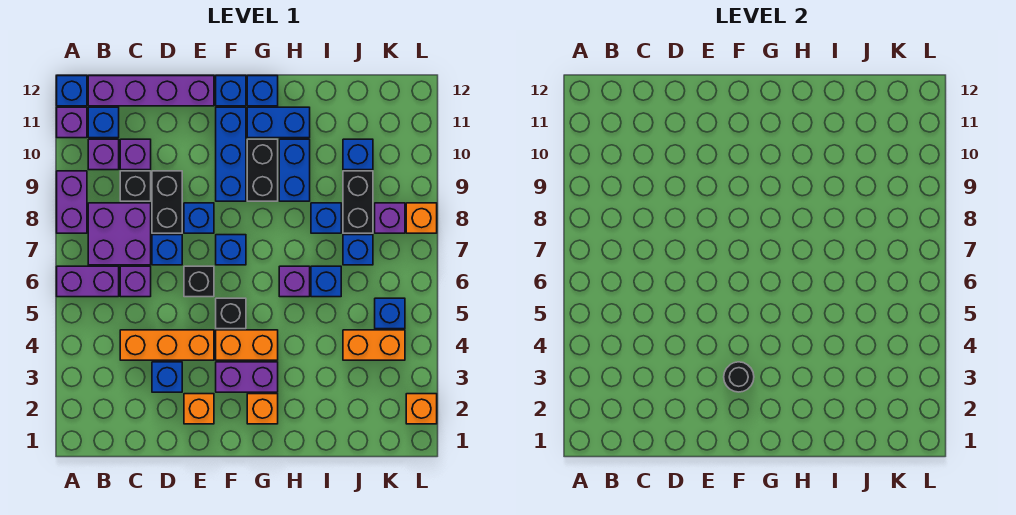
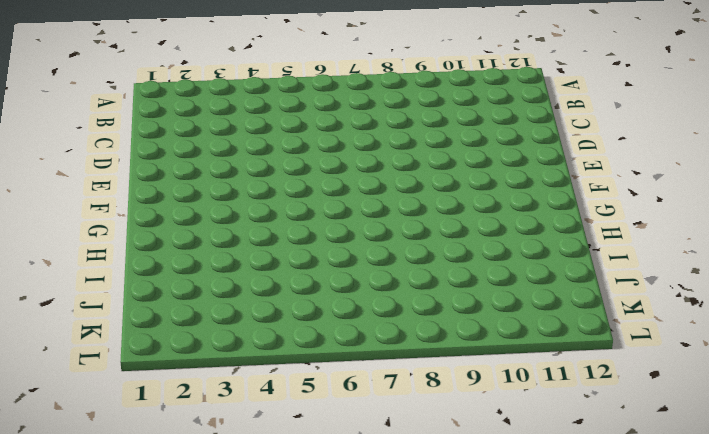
none -> purple 1x2 brick [57,266,119,297]
none -> purple 1x2 brick [57,171,87,233]
none -> purple 1x1 brick [57,107,87,138]
none -> blue 1x1 brick [57,76,87,106]

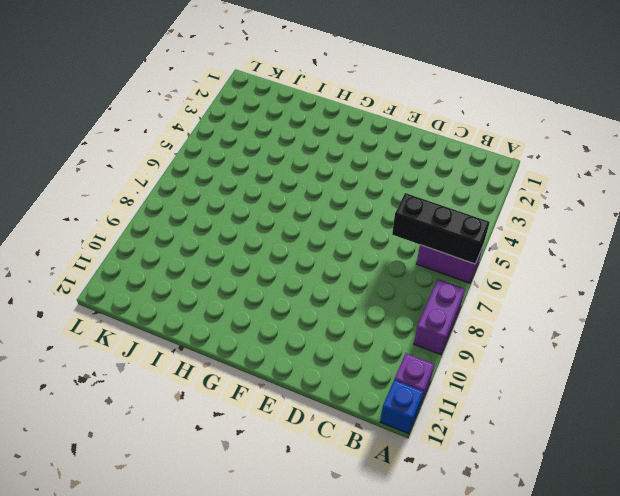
black 1x3 brick [392,193,490,264] -> none
none -> purple 2x2 brick [88,203,151,265]
none -> purple 1x1 brick [88,139,119,170]
none -> blue 1x1 brick [88,107,119,138]
none -> purple 1x4 brick [88,76,214,106]

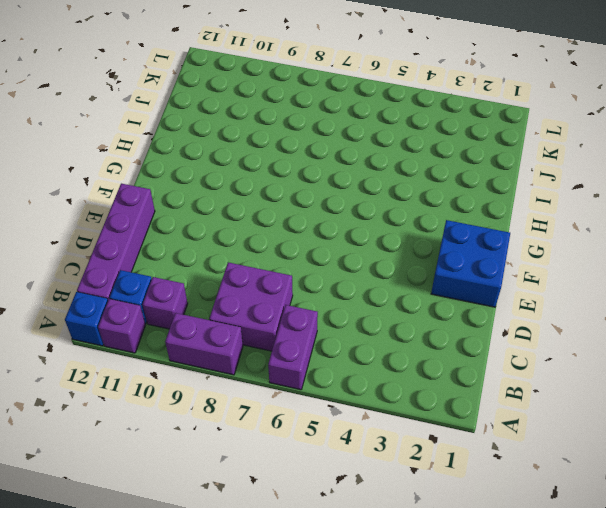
blue 2x2 brick [431,220,510,307] -> orange 1x1 brick [184,394,214,424]
none -> orange 1x3 brick [120,330,214,360]
none -> purple 1x1 brick [120,266,151,297]
none -> black 1x1 brick [120,171,151,201]
none -> purple 1x1 brick [120,139,151,170]

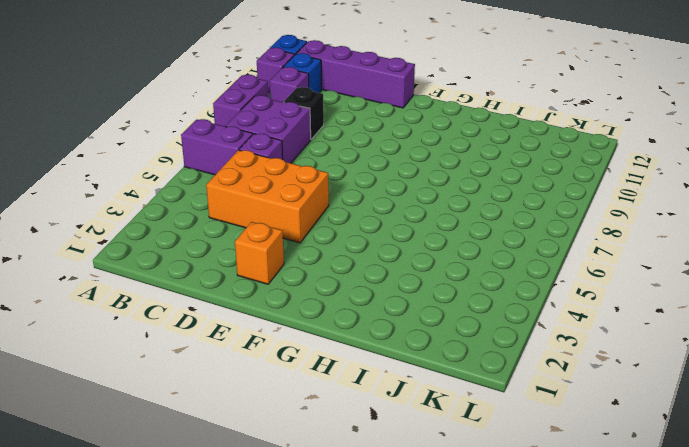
orange 2x3 brick [206,150,329,243] -> orange 1x3 brick [120,330,214,360]
none -> purple 1x1 brick [120,139,151,170]
none -> blue 1x1 brick [152,362,182,392]
none -> blue 1x1 brick [152,235,182,265]
none -> black 1x2 brick [152,171,182,233]

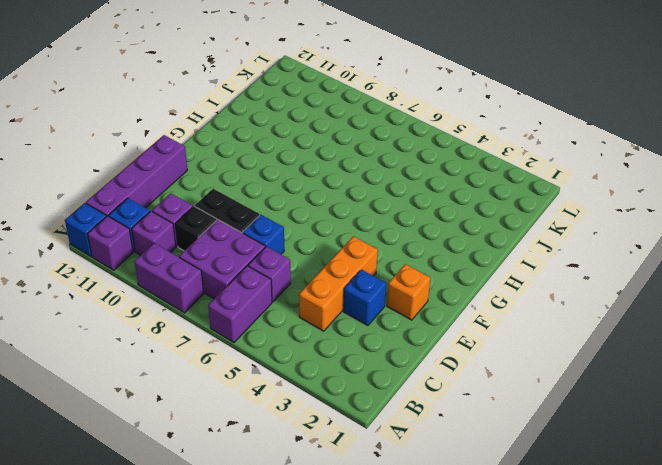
none -> black 1x1 brick [184,266,214,297]
none -> blue 1x1 brick [184,203,214,233]
none -> purple 1x2 brick [216,362,278,392]
none -> orange 1x2 brick [216,330,278,360]

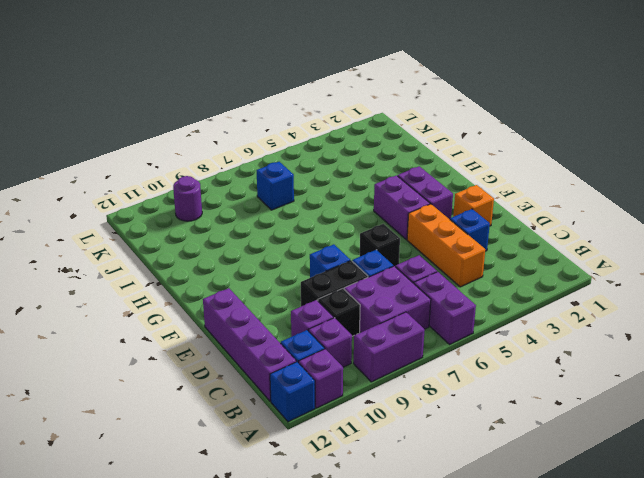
purple 1x2 brick [374,175,430,240] -> orange 1x2 brick [216,330,278,360]
purple 1x1 round brick [173,176,202,221] -> none
none -> black 1x1 brick [216,298,246,329]
none -> blue 1x1 brick [216,235,246,265]
none -> blue 1x3 brick [216,107,246,201]
none -> blue 1x1 brick [216,76,246,106]

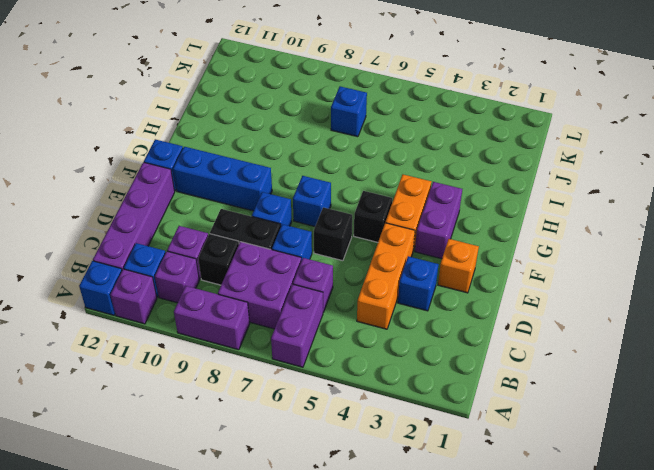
none -> orange 1x1 brick [247,394,278,424]
none -> black 1x2 brick [247,139,278,201]
none -> blue 1x2 brick [247,107,310,138]
none -> blue 1x1 brick [247,76,278,106]

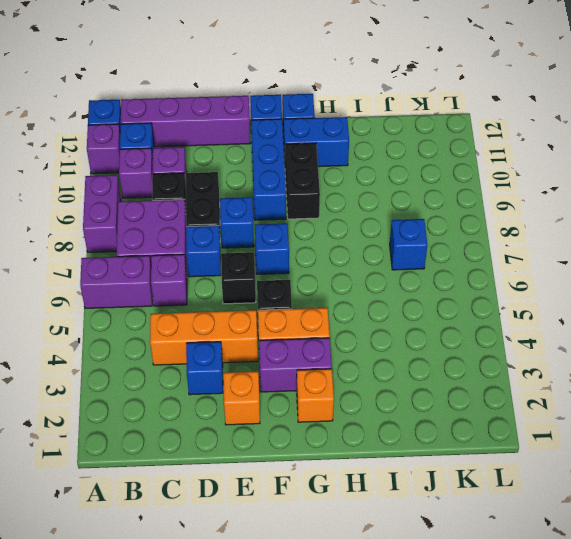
none -> purple 1x1 brick [279,266,310,297]
none -> blue 1x2 brick [279,139,310,201]
none -> blue 1x1 brick [311,266,341,297]
none -> blue 1x1 brick [311,203,341,233]

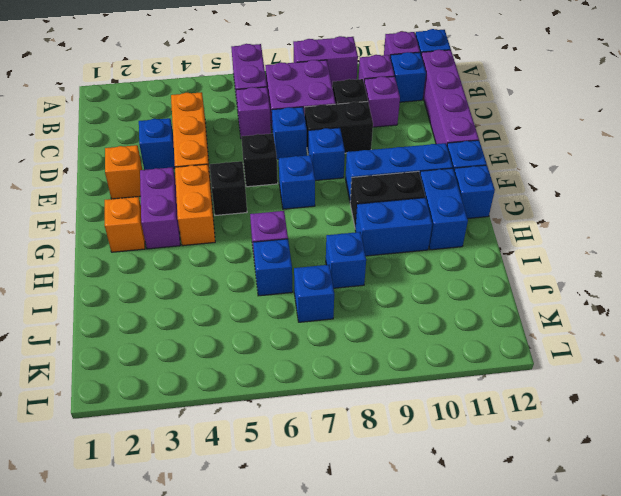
none -> orange 1x2 brick [343,330,405,360]
none -> black 1x2 brick [343,171,373,233]
none -> blue 1x1 brick [343,139,373,170]
none -> blue 1x1 brick [375,298,405,329]

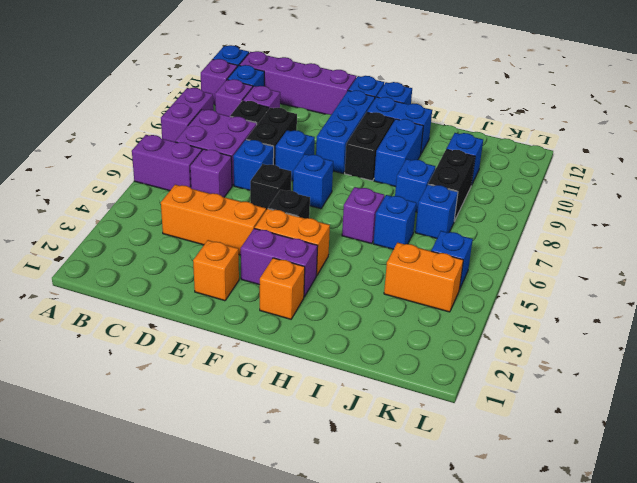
none -> blue 1x1 brick [152,362,182,392]
none -> purple 1x1 brick [375,203,405,233]
none -> orange 1x1 brick [406,394,437,424]
none -> orange 1x1 brick [406,203,437,233]

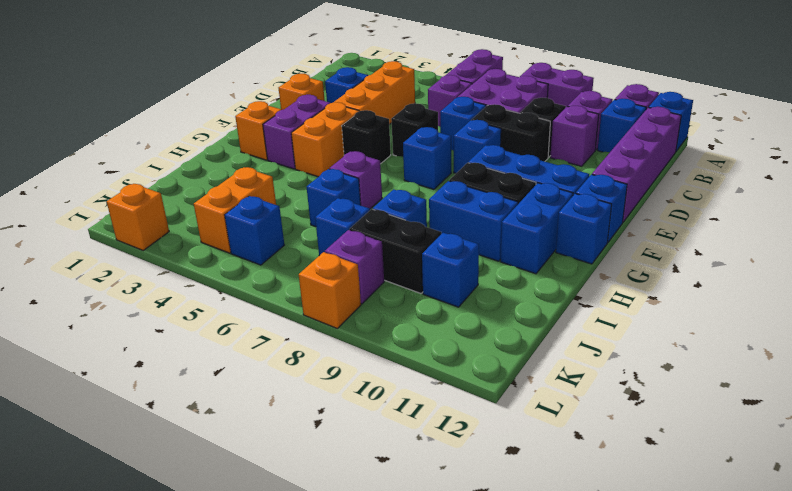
none -> black 1x1 round brick [724,362,754,392]

